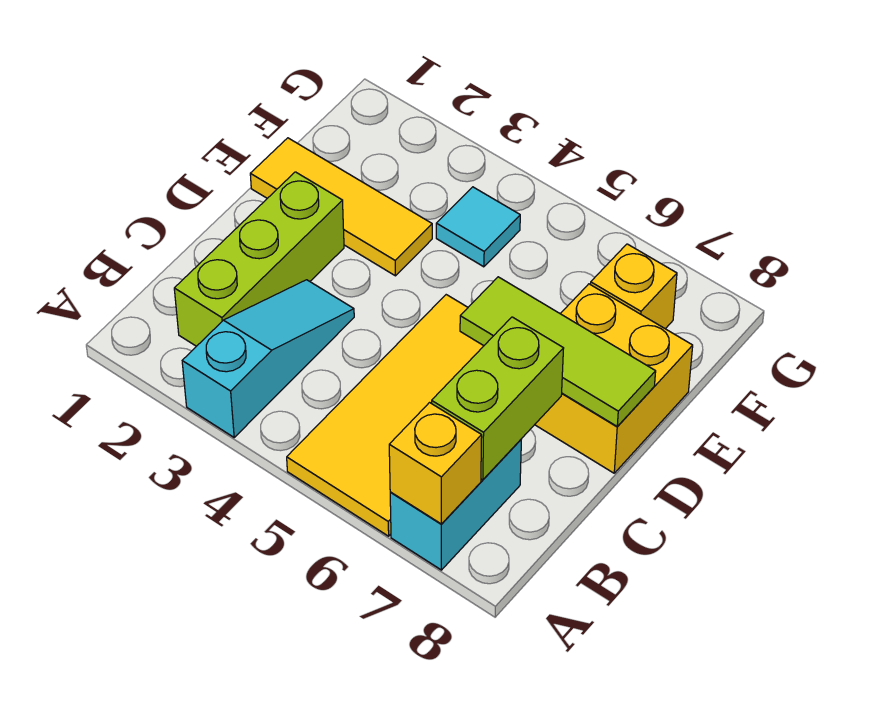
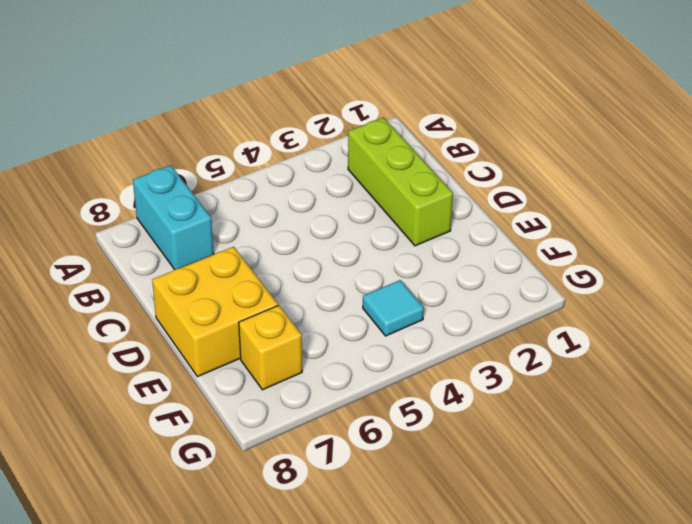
none -> cyan 1x3 slope [182,280,354,437]
none -> yellow 2x4 tile [287,295,483,536]

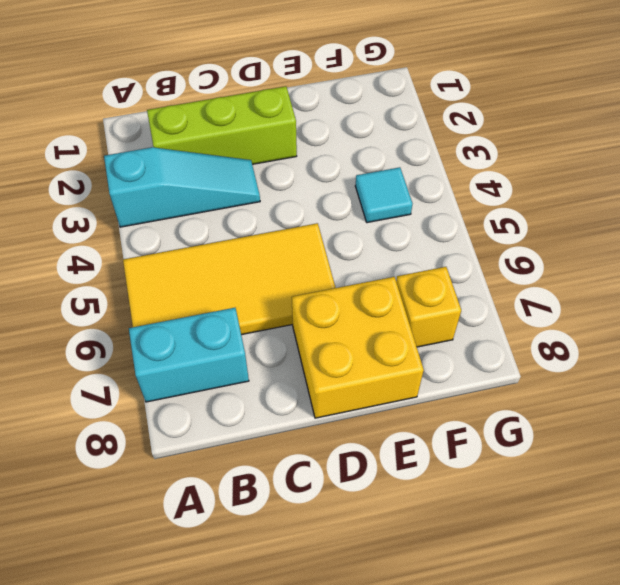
none -> yellow 1x3 tile [250,138,432,276]
none -> yellow 1x1 brick [389,403,482,524]

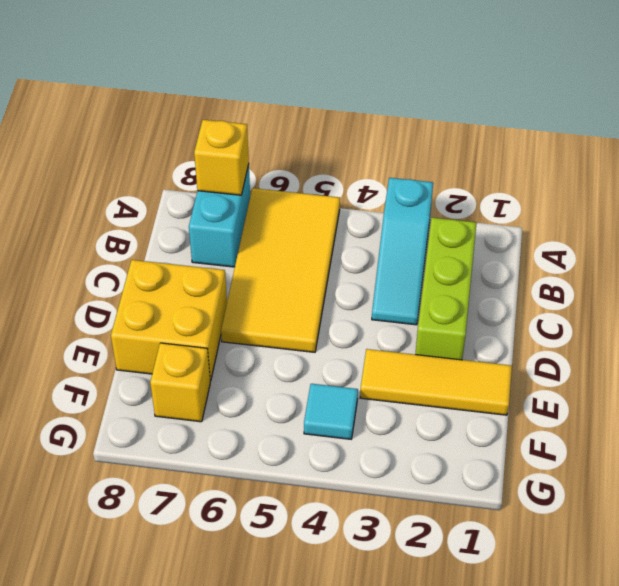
none -> lime 1x2 brick [432,317,564,480]
none -> lime 1x3 tile [460,277,656,427]

